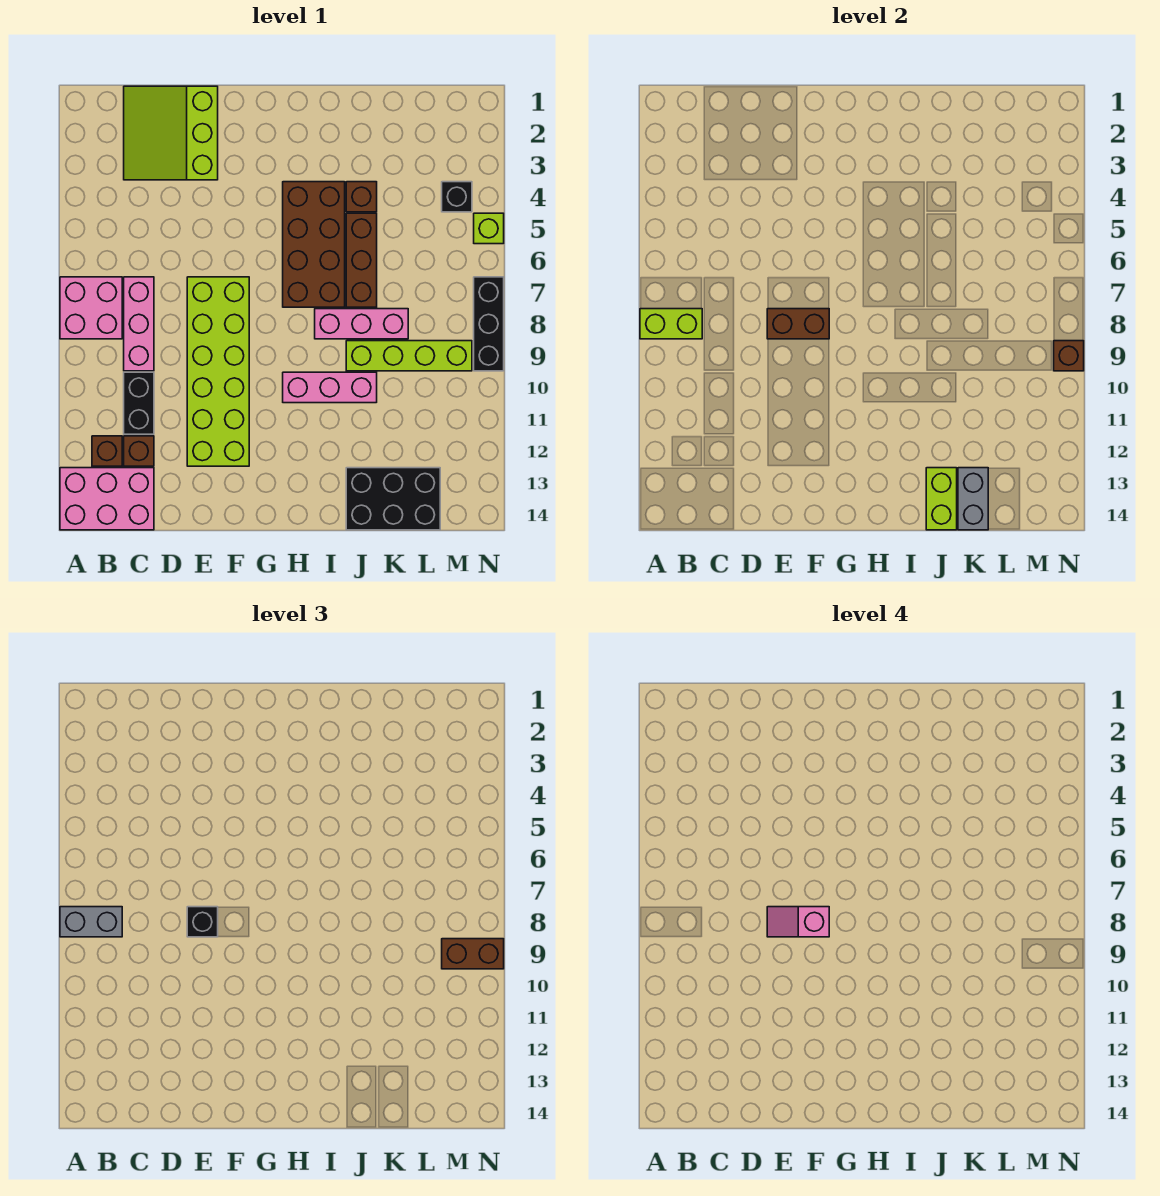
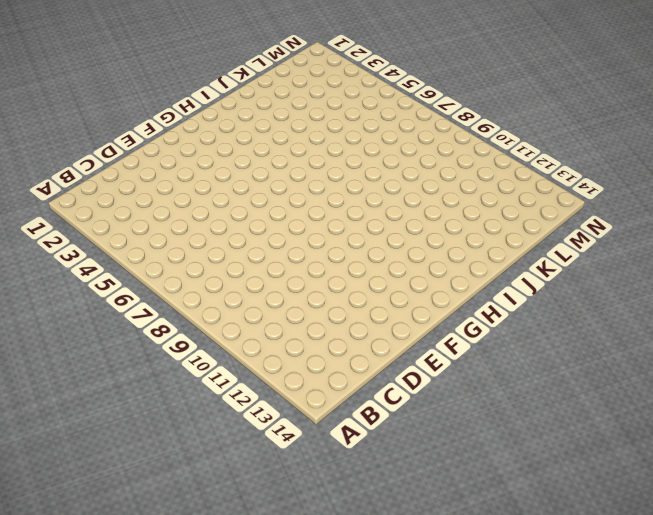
none -> pink 2x2 brick [60,277,122,339]
none -> pink 2x3 brick [60,468,154,530]
none -> brown 1x1 brick [92,436,122,466]

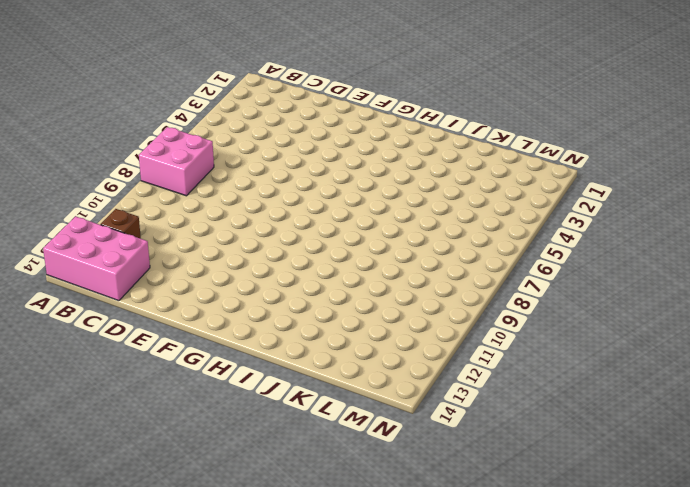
none -> lime 3x3 slope [124,86,218,180]
none -> pink 1x3 brick [124,277,154,371]
none -> black 1x2 brick [124,372,154,434]

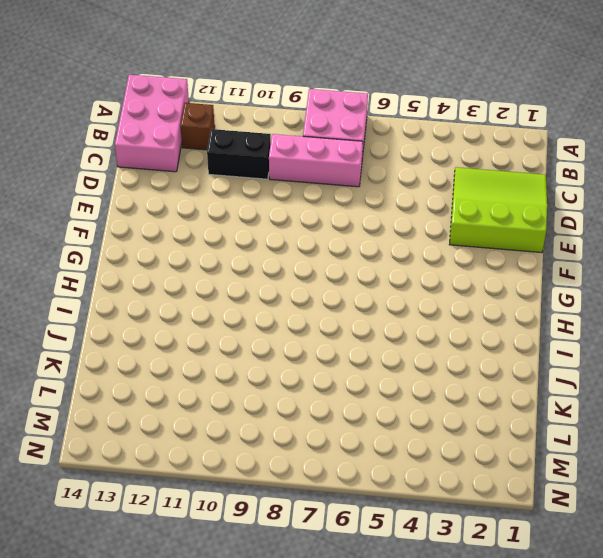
none -> brown 1x1 brick [124,436,154,466]
none -> lime 2x6 brick [187,277,249,466]
none -> brown 2x4 brick [283,182,345,307]

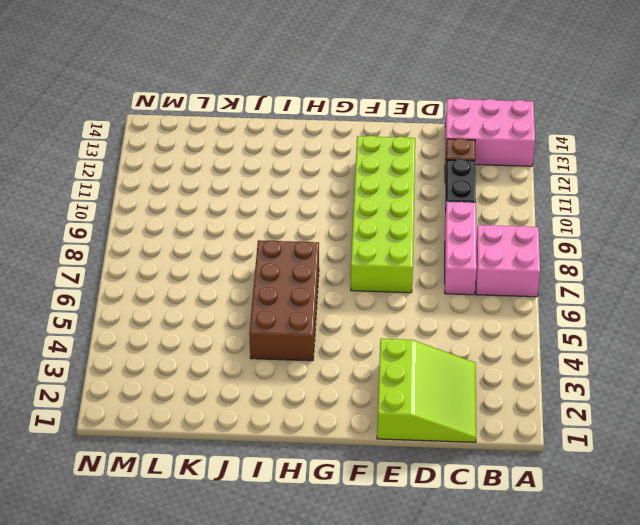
none -> brown 1x1 brick [92,436,122,466]
none -> pink 1x3 brick [283,372,377,403]
none -> pink 1x3 brick [315,309,408,339]

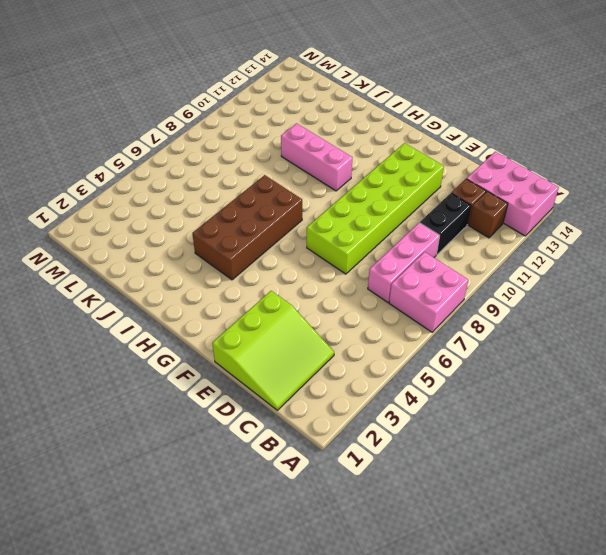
none -> pink 1x3 brick [315,309,408,339]
none -> brown 1x1 brick [346,182,377,212]
none -> brown 1x3 brick [346,213,377,307]

